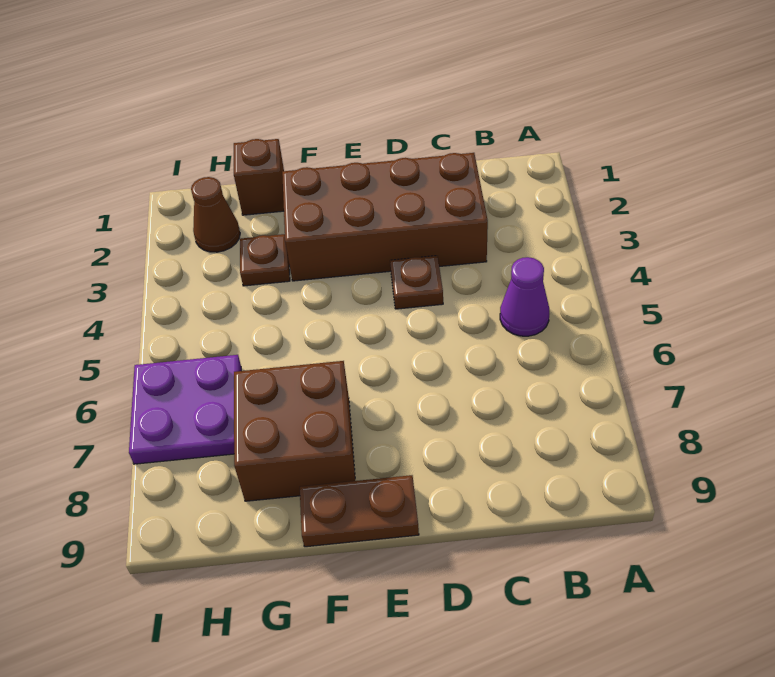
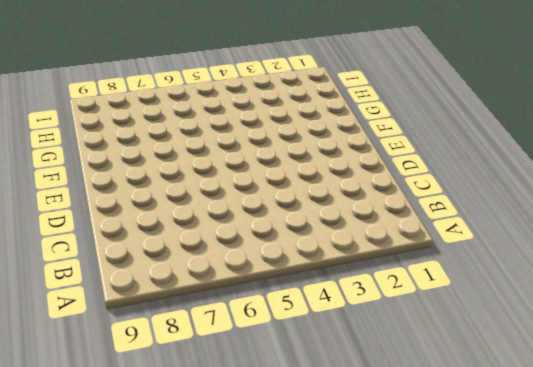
none -> purple 1x1 cone [500,257,549,336]
none -> brown 2x4 brick [282,153,488,281]

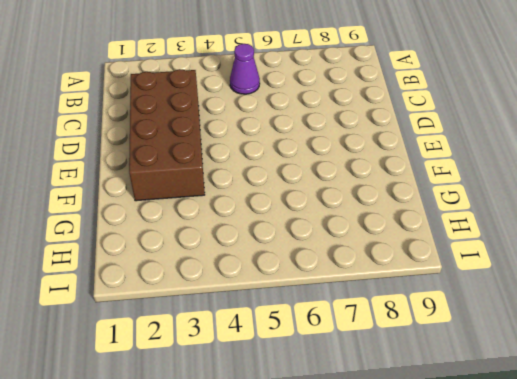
none -> brown 1x1 plate [390,256,443,309]
none -> brown 1x2 plate [300,475,419,547]

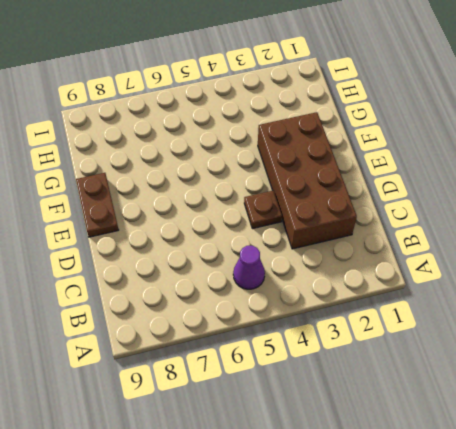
none -> brown 2x2 brick [234,361,355,501]
none -> brown 1x1 brick [234,139,284,215]

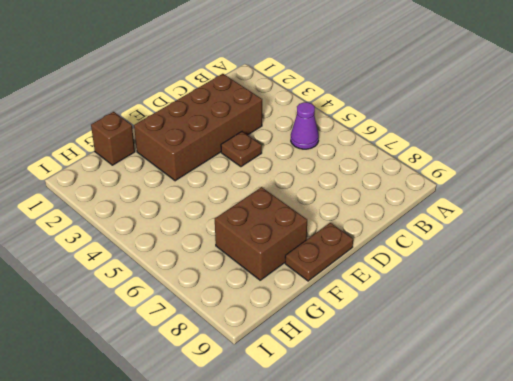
none -> brown 1x1 plate [240,234,290,286]
none -> brown 1x1 cone [191,177,240,252]

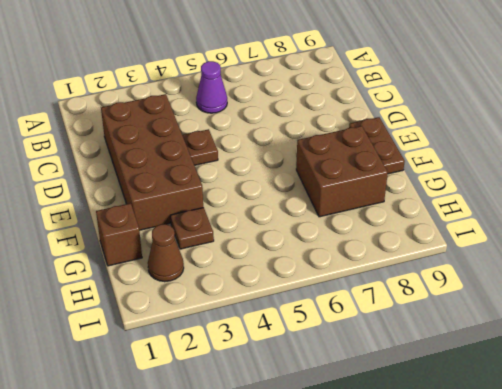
none -> purple 2x2 plate [129,355,241,464]

